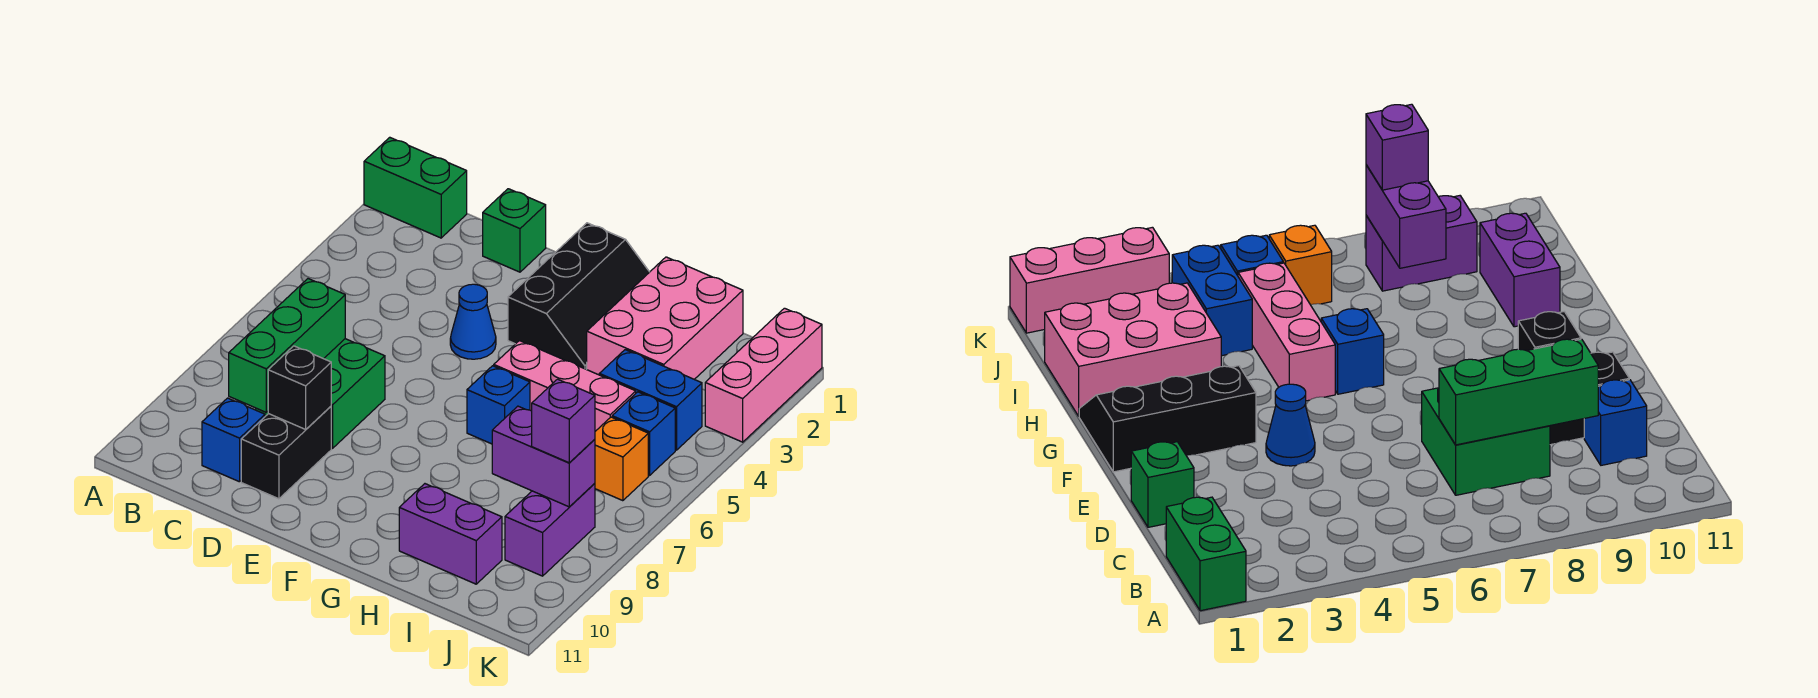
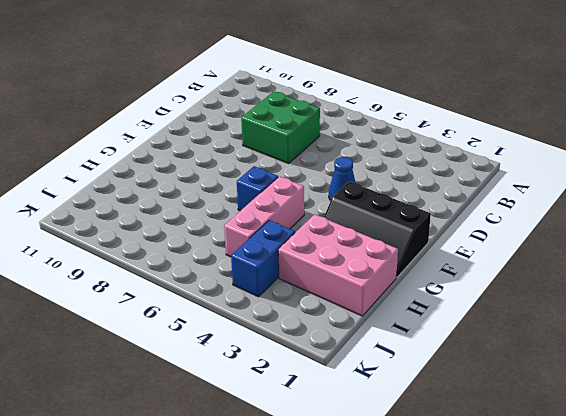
none -> green 1x2 brick [364,137,467,238]
none -> blue 1x1 brick [202,398,265,482]
none -> green 1x1 brick [483,189,546,272]

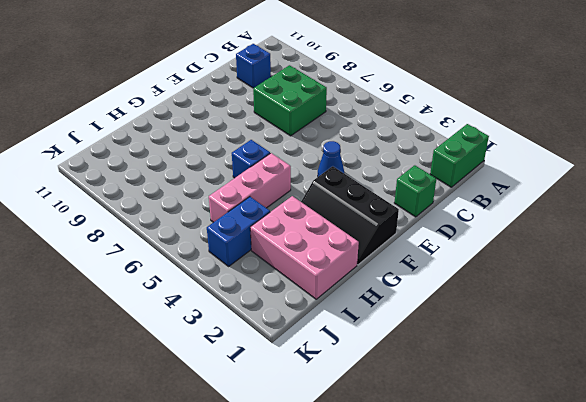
none -> black 1x2 brick [241,406,331,499]
none -> purple 1x2 brick [399,484,502,584]
none -> blue 1x1 brick [612,392,675,475]

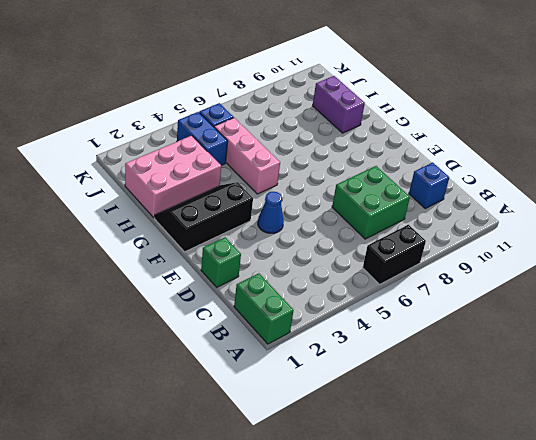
black 1x2 brick [363,224,426,284] -> black 1x2 brick moved to [241,406,331,499]
none -> blue 1x1 brick [467,366,530,444]
none -> orange 1x1 brick [595,417,648,501]
none -> purple 1x2 brick [505,483,595,576]

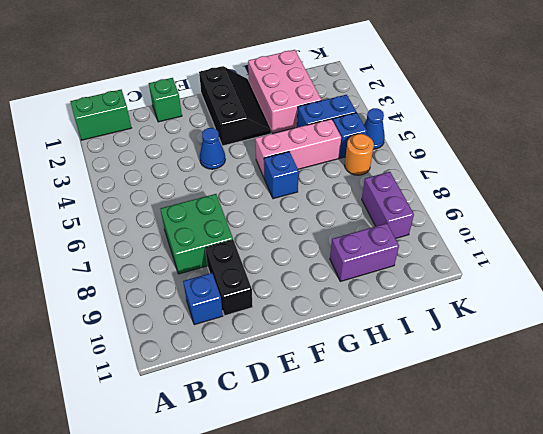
orange 1x1 round brick [345,134,374,175] -> orange 1x1 brick [595,417,648,501]
blue 1x1 cone [364,108,385,149] -> none
none -> pink 1x3 brick [705,308,822,442]
none -> green 1x3 brick [229,279,345,412]
none -> black 1x1 brick [268,346,331,429]

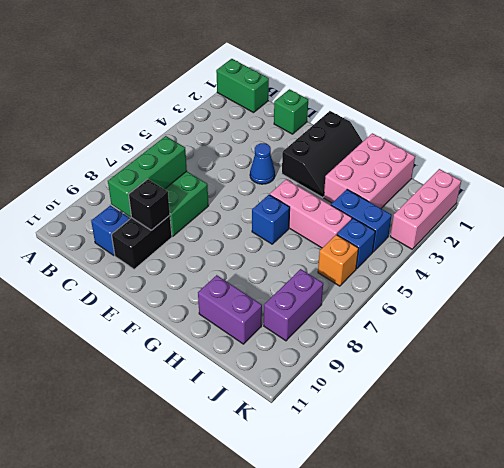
none -> purple 1x2 brick [492,406,595,507]
none -> purple 1x1 brick [532,379,595,463]

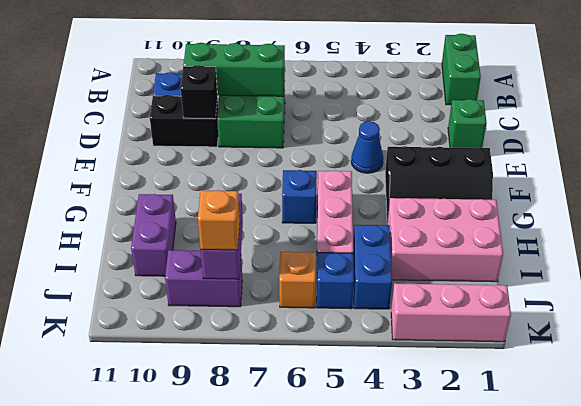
orange 1x1 brick [198,190,240,250] -> purple 1x1 brick [532,379,595,463]

